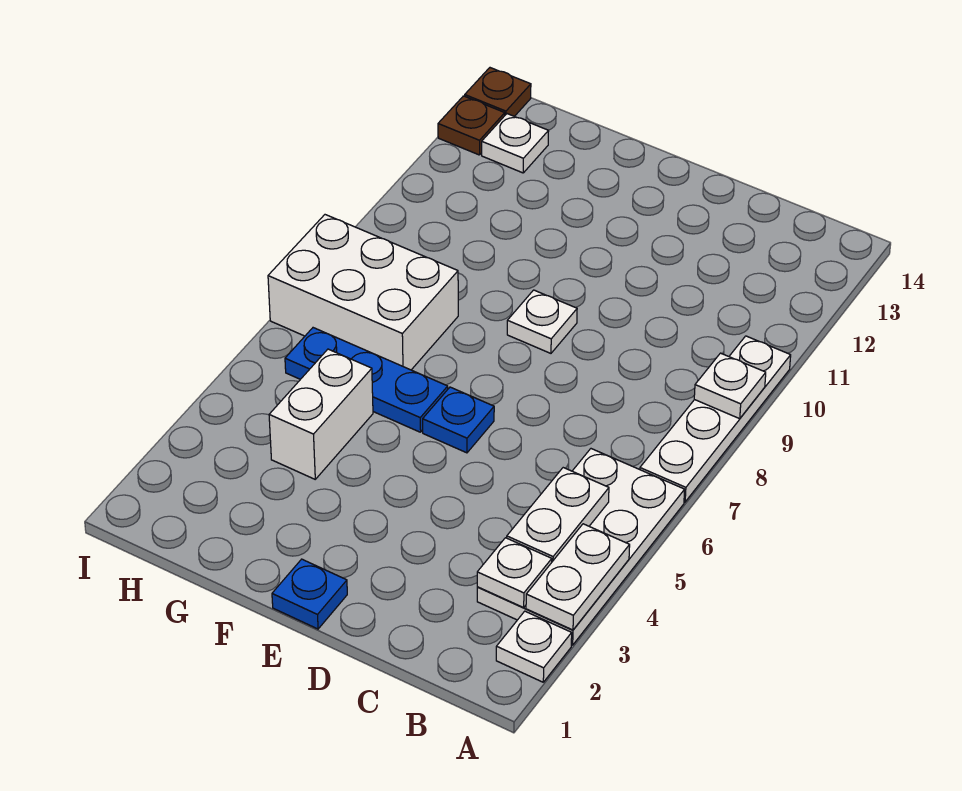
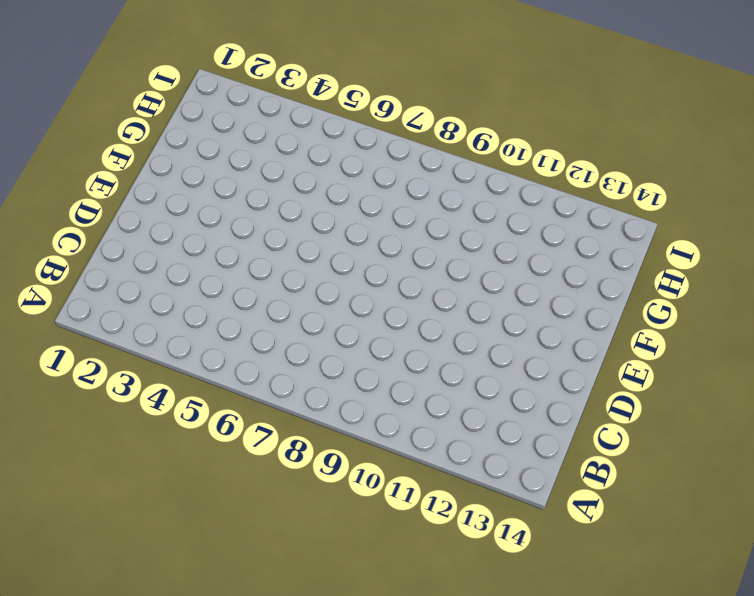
none -> white 1x1 plate [496,611,572,682]
none -> white 2x4 plate [477,449,685,645]
none -> white 1x4 plate [640,336,791,502]

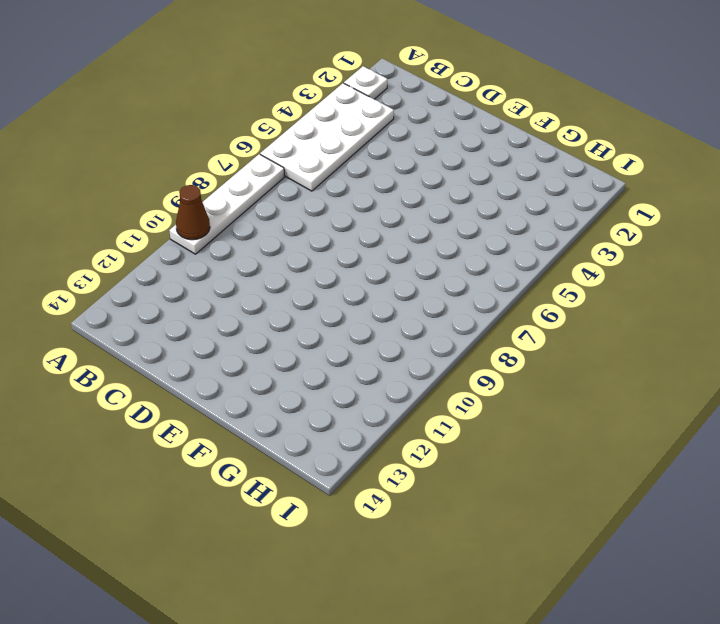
brown 1x1 cone [176,185,210,240] -> none
none -> blue 1x1 plate [272,559,347,629]
none -> blue 1x1 plate [423,387,494,453]
none -> white 1x1 plate [507,290,577,353]

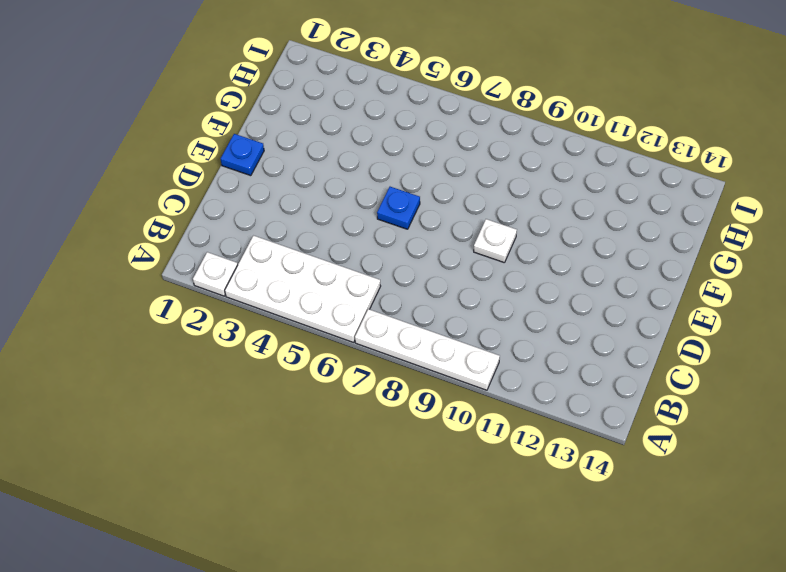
none -> blue 1x3 plate [285,328,448,432]
none -> white 1x2 brick [269,349,373,479]
none -> white 2x3 brick [268,215,458,370]

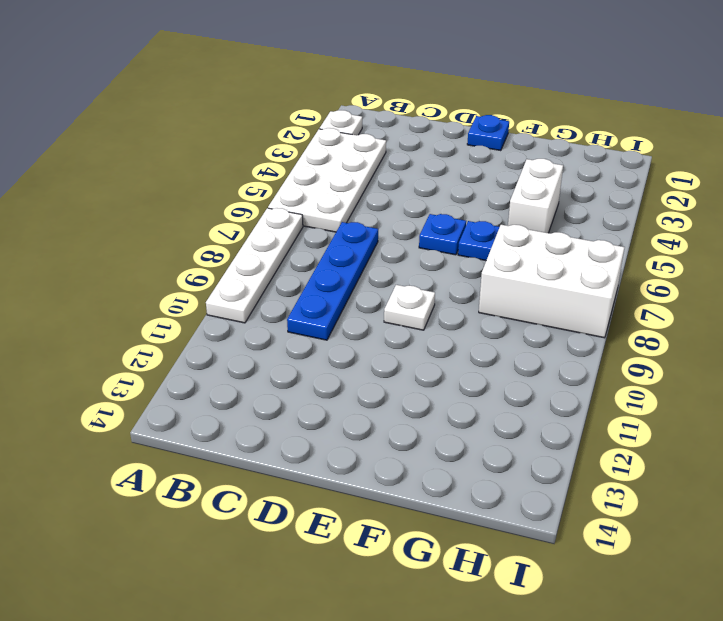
blue 1x4 plate [287,222,378,340] -> none
none -> white 1x1 plate [482,114,549,173]
none -> brown 1x1 plate [438,96,505,155]
none -> brown 1x1 plate [465,68,531,116]

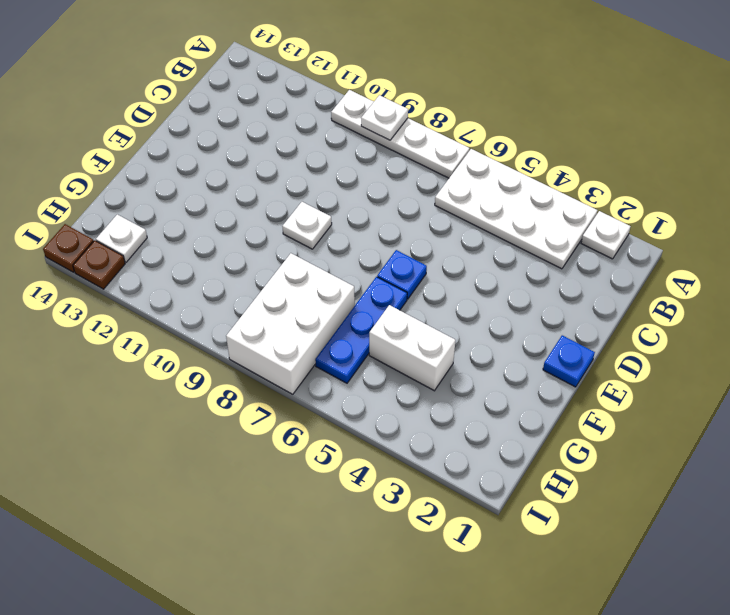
none -> white 1x2 plate [526,524,630,630]
none -> white 1x1 plate [477,538,552,608]
none -> white 1x2 plate [507,468,609,562]

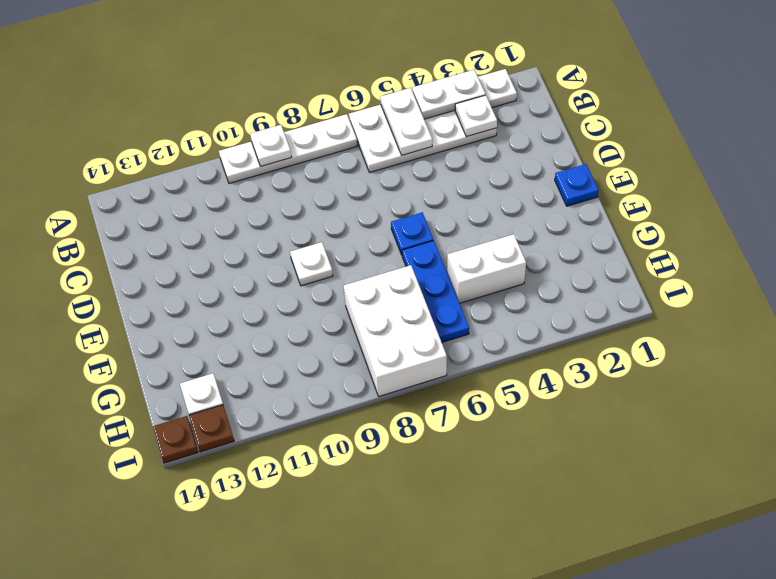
white 1x2 plate [380,88,432,155] -> white 1x2 plate turned to [507,468,609,562]

